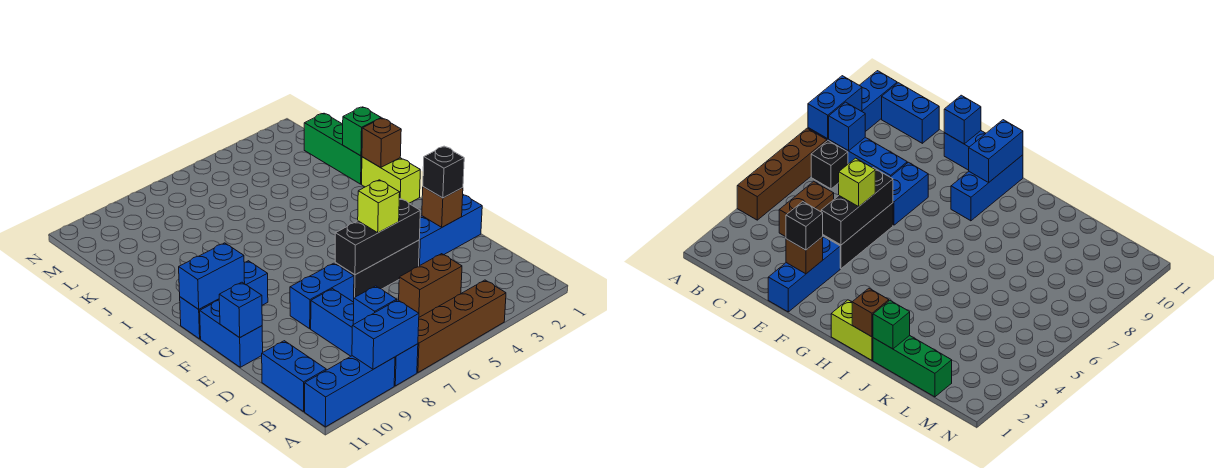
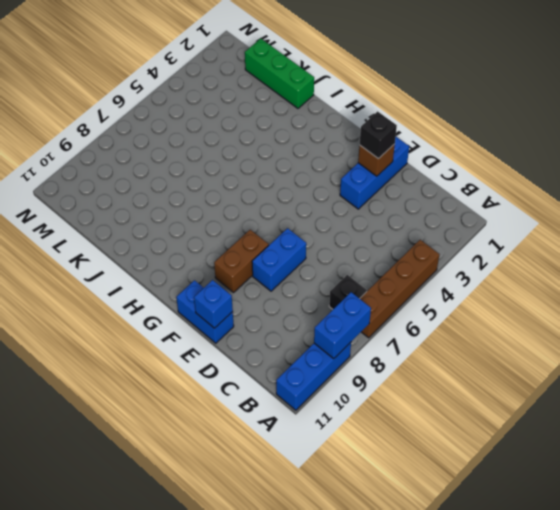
brown 1x2 brick [214,230,269,293] -> brown 1x2 brick moved to [399,254,462,317]
none -> blue 1x4 brick [311,289,418,386]
none -> blue 1x2 brick [262,341,326,412]
none -> black 1x3 brick [335,240,419,298]

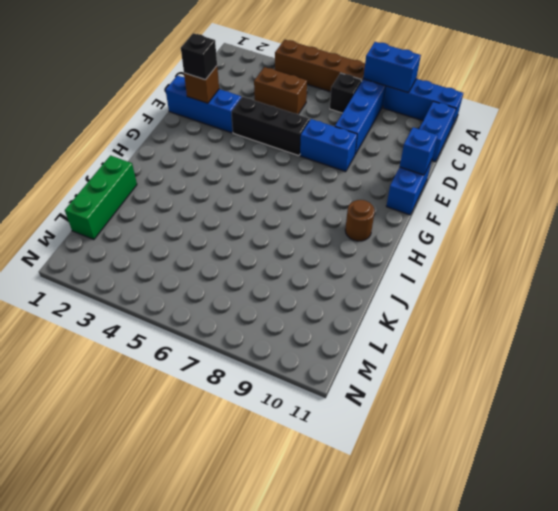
brown 1x1 round brick [345,200,375,241] -> none
none -> blue 1x3 brick [180,261,268,339]
none -> lime 1x2 brick [362,157,420,203]
none -> blue 1x1 brick [353,286,397,324]

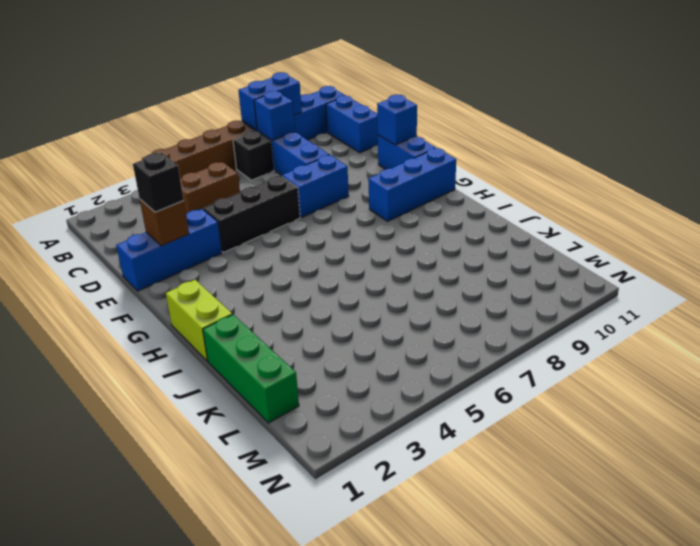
none -> black 1x3 brick [335,198,420,275]
none -> blue 1x2 brick [179,243,245,309]
none -> brown 1x1 brick [362,118,401,167]

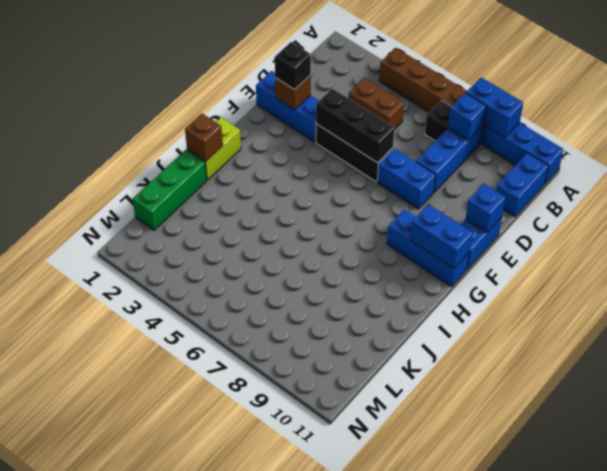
none -> green 1x1 brick [343,107,381,156]
none -> lime 1x1 brick [358,180,400,233]

